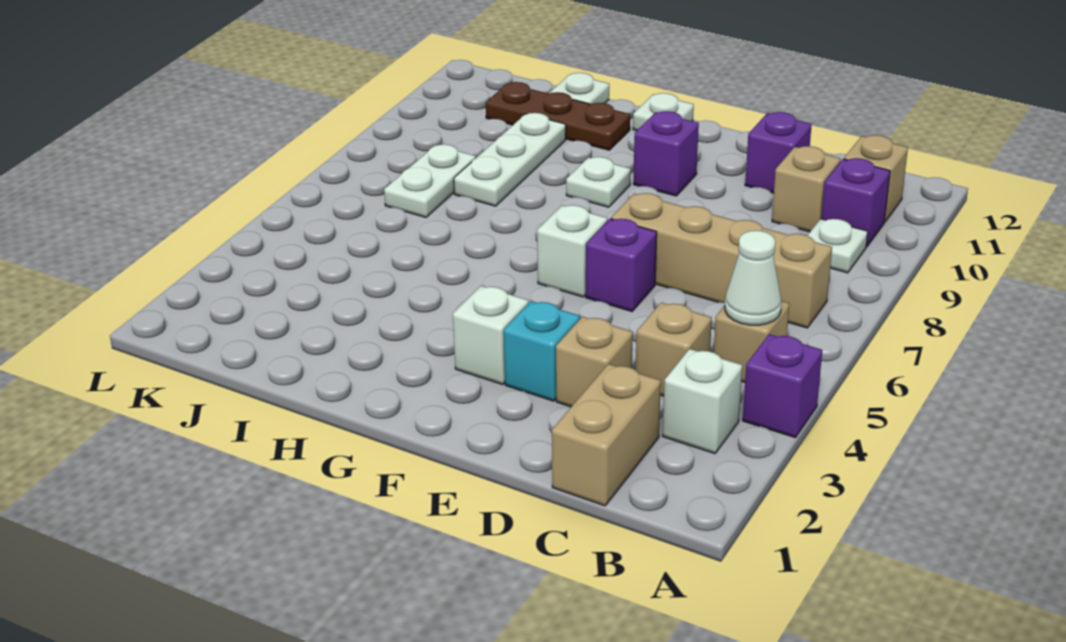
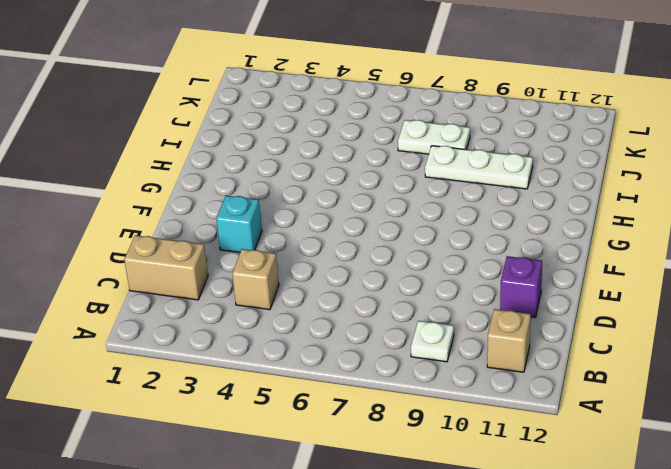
none -> purple 1x1 brick [743,334,822,438]
none -> white 1x1 brick [663,349,742,454]
none -> tan 1x1 brick [714,301,789,382]

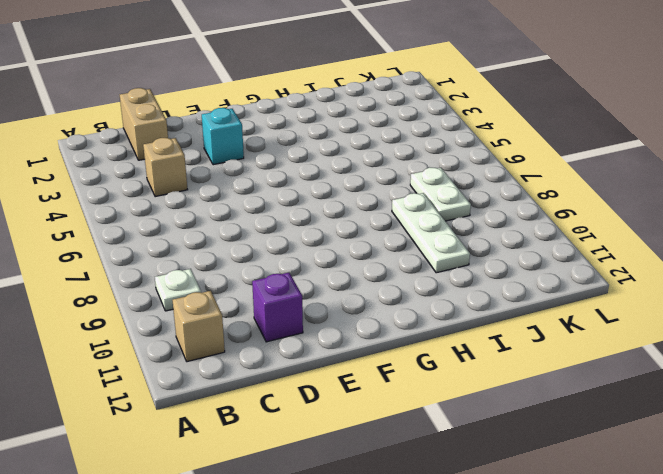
none -> purple 1x1 brick [743,334,822,438]
none -> white 1x1 brick [663,349,742,454]
none -> tan 1x1 brick [714,301,789,382]

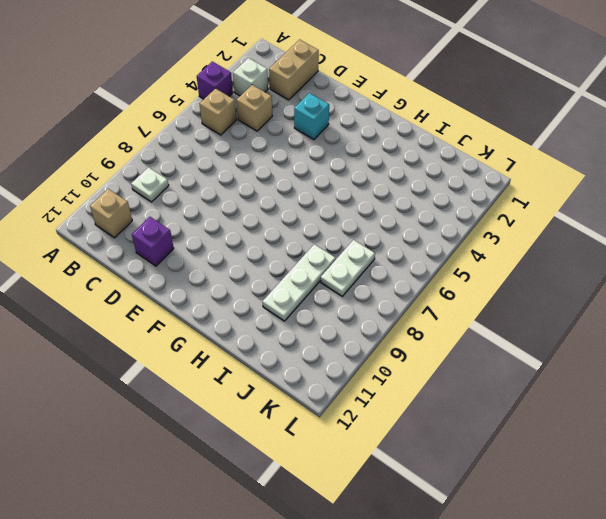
none -> tan 1x4 brick [611,193,832,328]
none -> purple 1x1 brick [821,158,890,247]
none -> tan 1x1 brick [772,146,841,232]

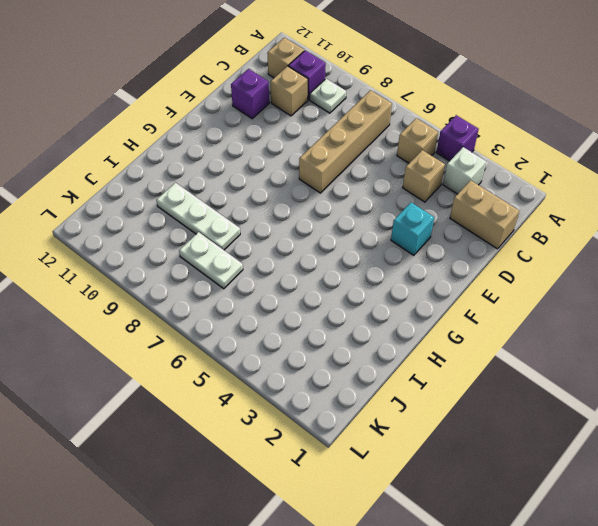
none -> tan 1x1 brick [556,316,633,407]
none -> purple 1x1 brick [586,219,657,311]
none -> white 1x1 brick [453,286,529,384]

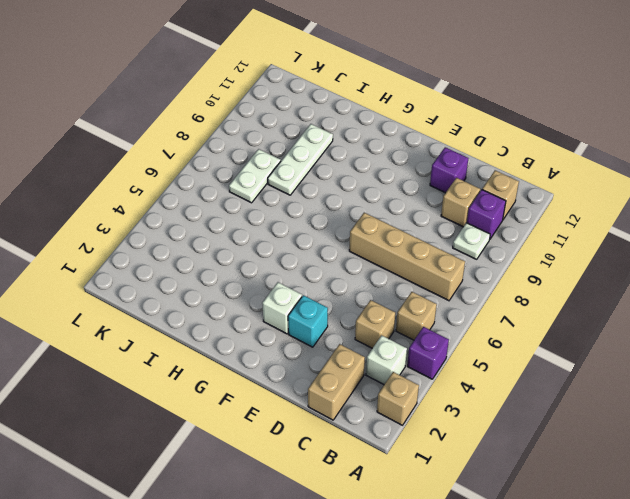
tan 1x1 brick [377,372,419,425] -> tan 1x1 brick moved to [556,316,633,407]
none -> purple 1x1 brick [586,219,657,311]
none -> white 1x1 brick [537,205,608,297]
none -> purple 1x1 brick [634,111,699,196]

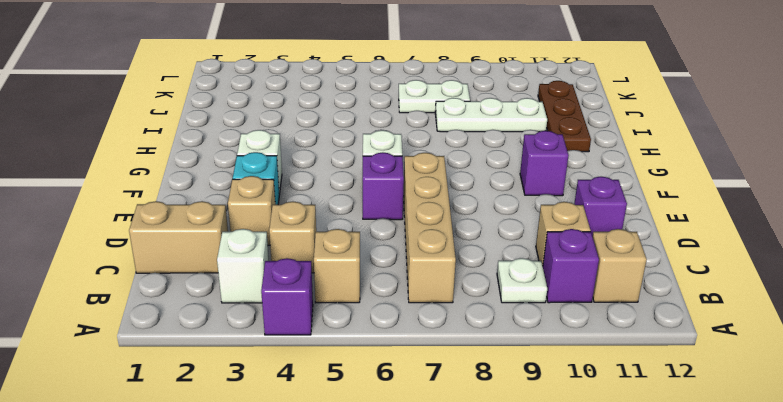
none -> white 1x1 plate [566,157,631,207]
none -> white 1x1 plate [633,93,694,131]
none -> white 1x1 plate [549,73,609,104]

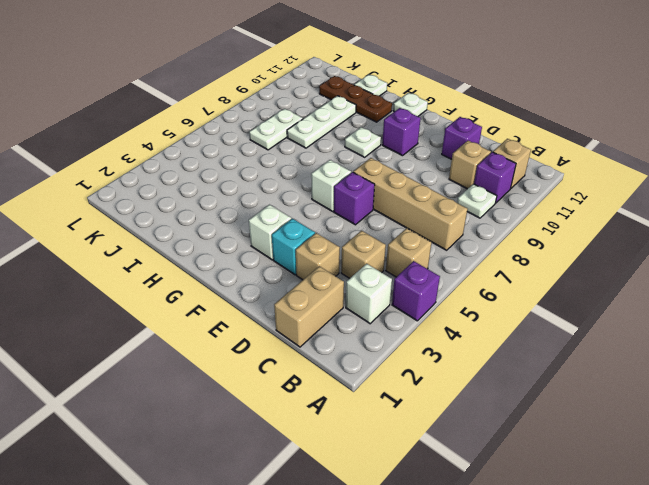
none -> white 1x1 cone [725,231,781,325]

